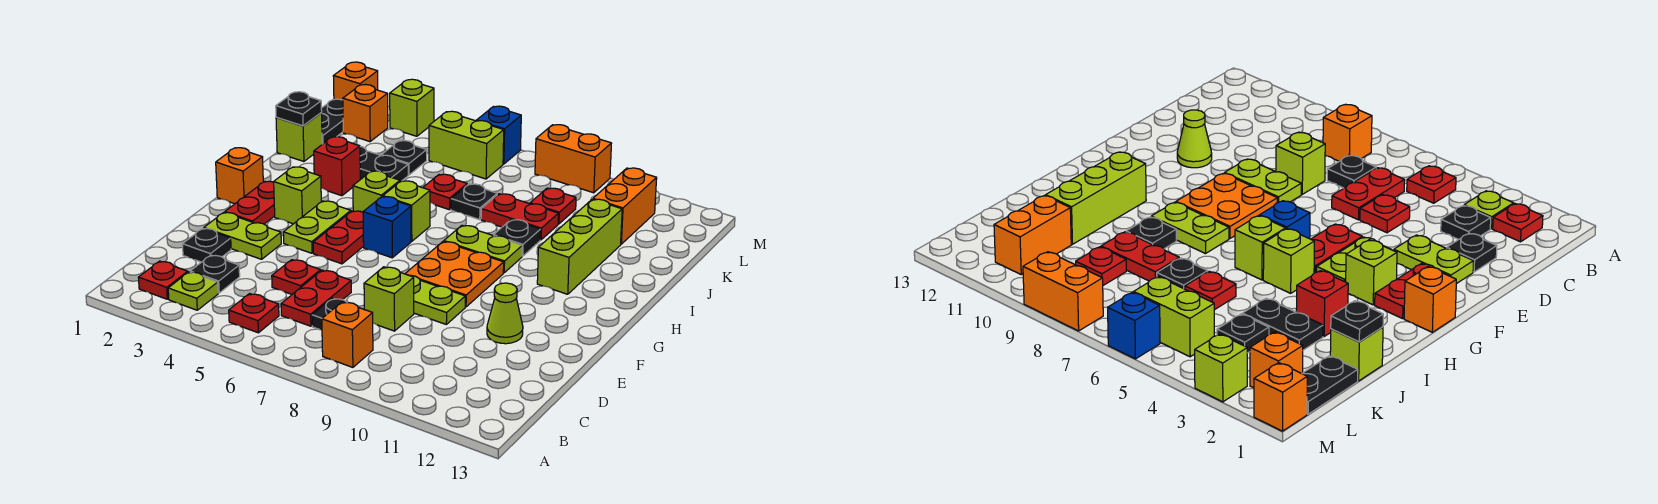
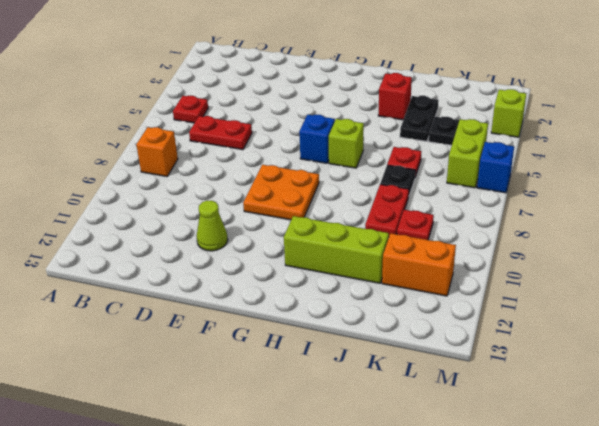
none -> red 1x1 plate [138,261,188,299]
none -> lime 1x1 plate [168,272,218,310]
none -> black 1x1 plate [190,255,240,293]
none -> black 1x1 plate [312,298,347,330]

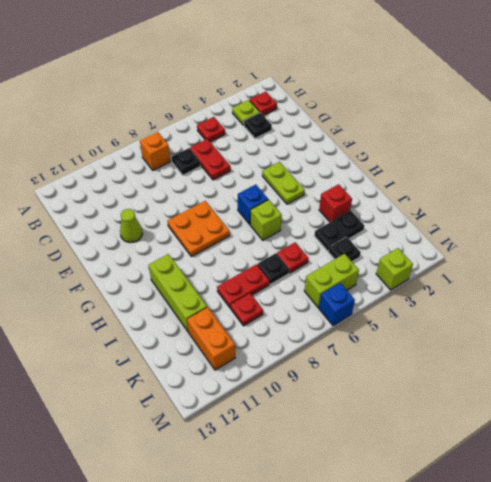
none -> black 1x1 plate [182,228,231,262]
none -> red 1x1 plate [272,260,321,294]
none -> lime 1x1 brick [364,267,414,331]
none -> lime 1x2 plate [204,213,281,259]

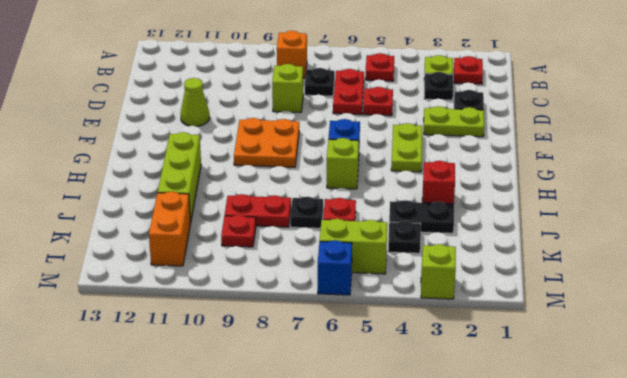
none -> lime 1x2 plate [409,275,465,324]
none -> red 1x2 plate [225,181,275,224]
none -> red 1x2 plate [313,211,364,264]
none -> orange 1x1 brick [216,148,263,204]

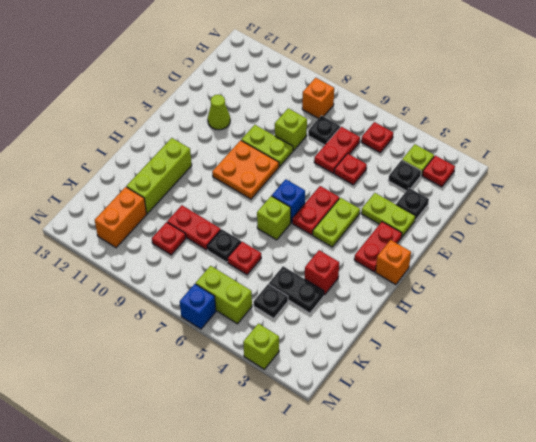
none -> lime 1x1 brick [274,167,321,224]
none -> lime 1x1 brick [353,171,400,212]
none -> lime 1x2 plate [444,225,522,273]
none -> black 1x1 plate [494,219,541,256]

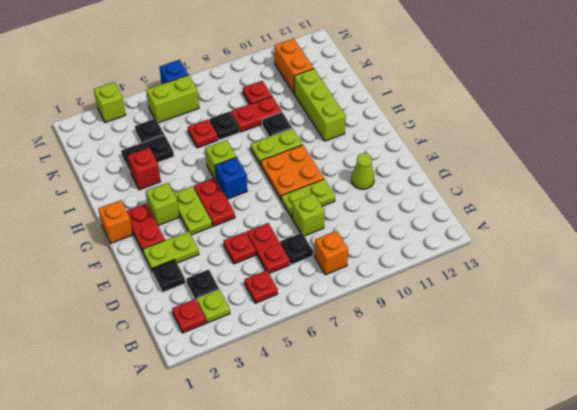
none -> lime 1x1 brick [353,171,400,212]
none -> lime 1x1 brick [276,113,322,161]
none -> black 1x2 plate [321,99,343,144]
none -> orange 1x1 brick [343,84,388,142]

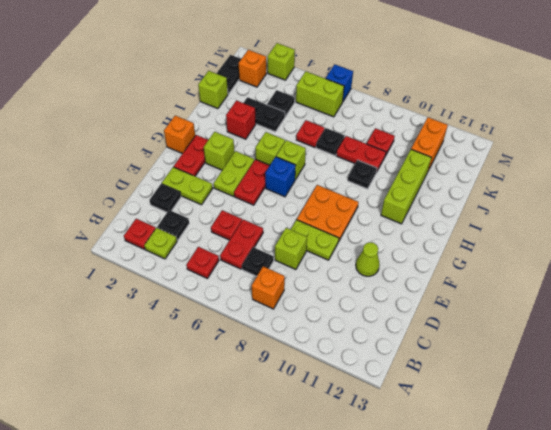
none -> lime 1x2 plate [444,225,522,273]
none -> orange 1x1 brick [333,62,378,100]
none -> orange 1x2 brick [535,125,612,193]
none -> black 1x1 plate [276,92,322,126]

